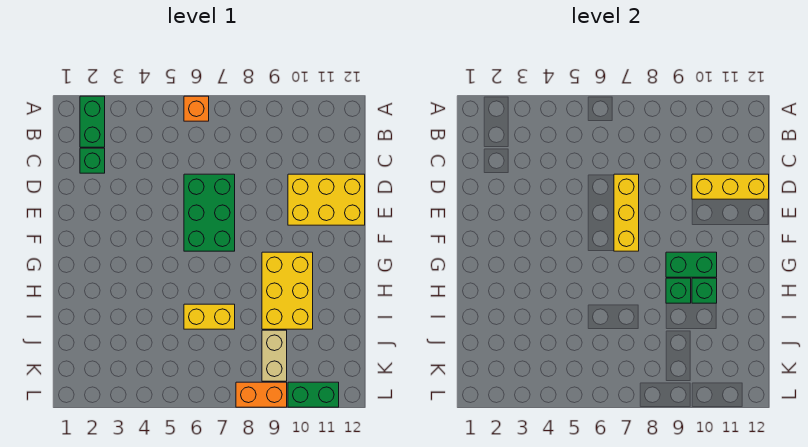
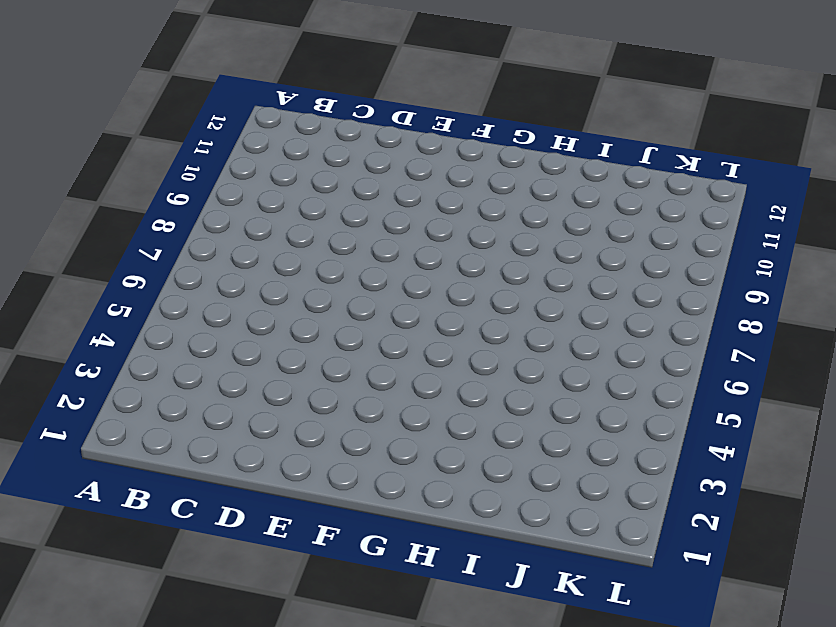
none -> green 1x2 brick [80,96,105,147]
none -> orange 1x1 brick [184,96,209,121]
none -> green 1x1 brick [80,148,105,173]

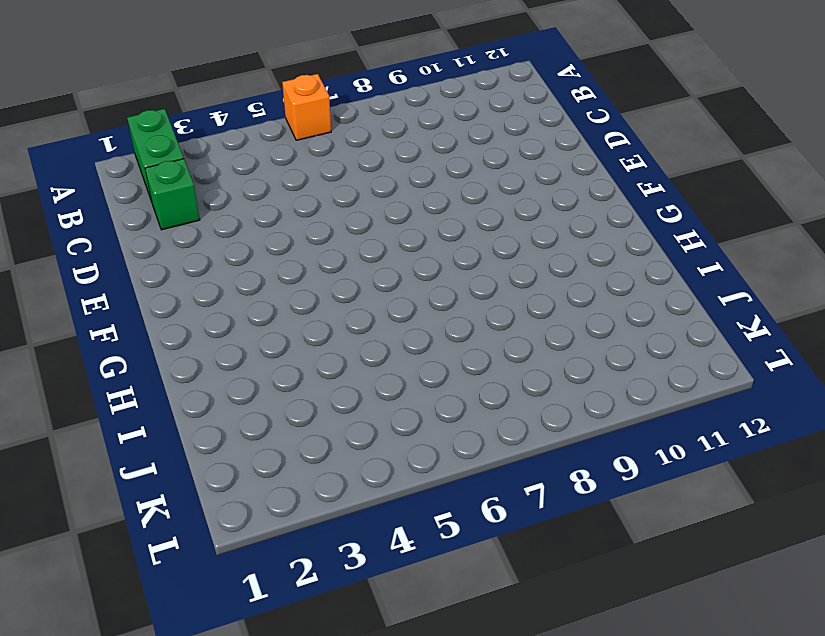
none -> green 2x3 brick [184,174,235,251]
none -> yellow 2x3 brick [288,174,365,225]
none -> yellow 2x3 brick [262,252,313,329]

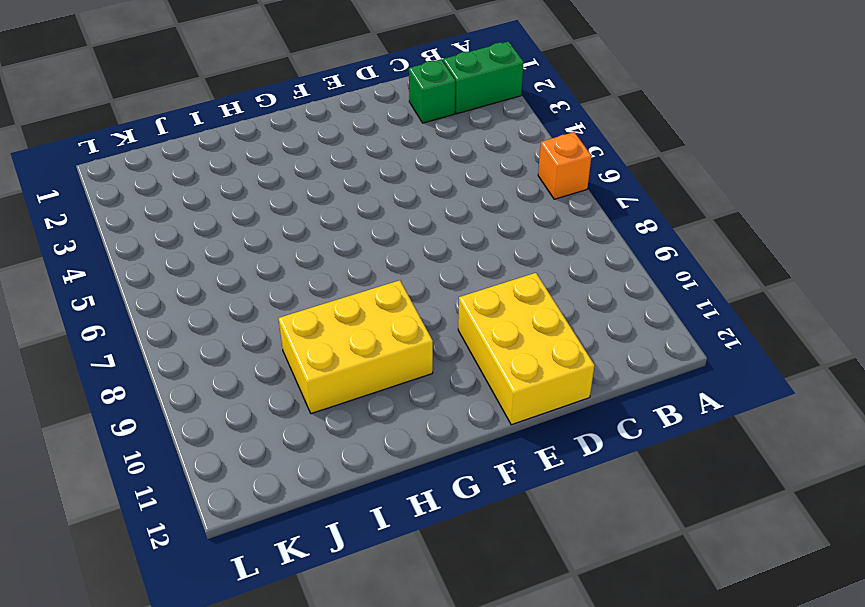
none -> green 2x3 brick [184,174,235,251]
none -> yellow 1x2 brick [184,304,235,329]
none -> tan 1x2 brick [262,330,287,381]

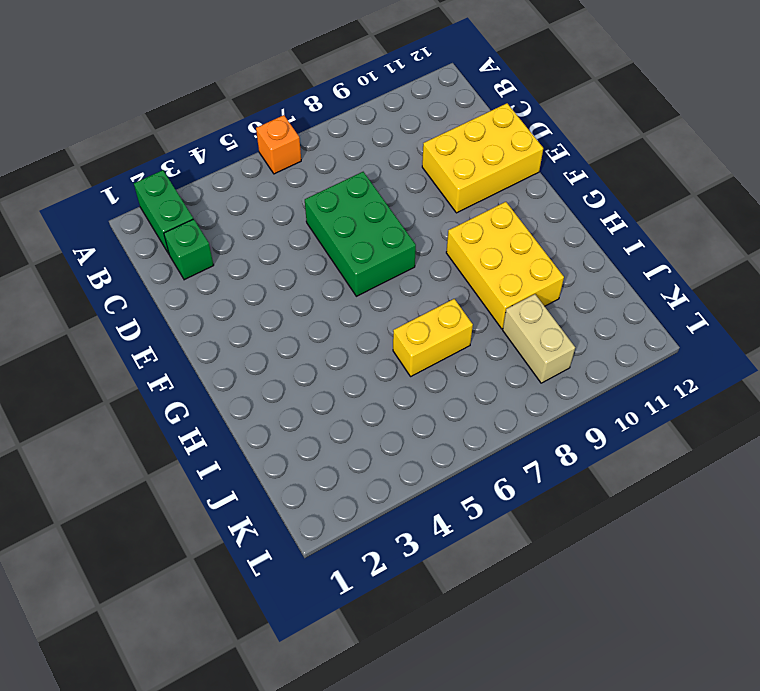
none -> orange 1x2 brick [236,382,287,407]
none -> green 1x2 brick [288,382,339,407]
none -> yellow 1x3 brick [614,174,639,251]

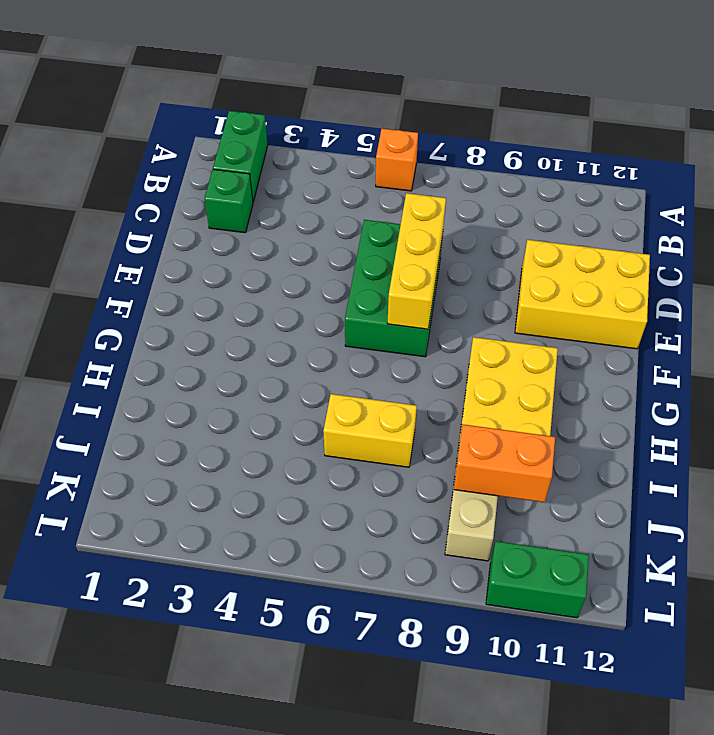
orange 1x2 brick [454,424,555,502] -> orange 1x2 brick moved to [236,382,287,407]
none -> yellow 1x3 brick [692,174,769,199]
none -> green 1x2 brick [666,252,717,277]
none -> green 1x1 brick [666,278,691,303]

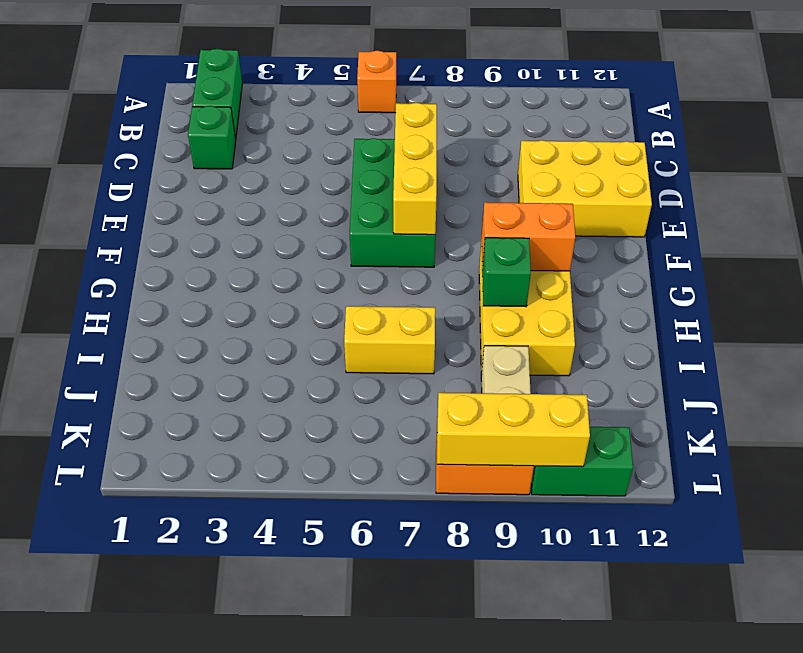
orange 1x2 brick [482,202,575,271] -> green 1x2 brick [666,252,717,277]
yellow 1x3 brick [437,393,590,467] -> yellow 1x3 brick moved to [692,174,769,199]
none -> green 1x1 brick [692,278,717,303]

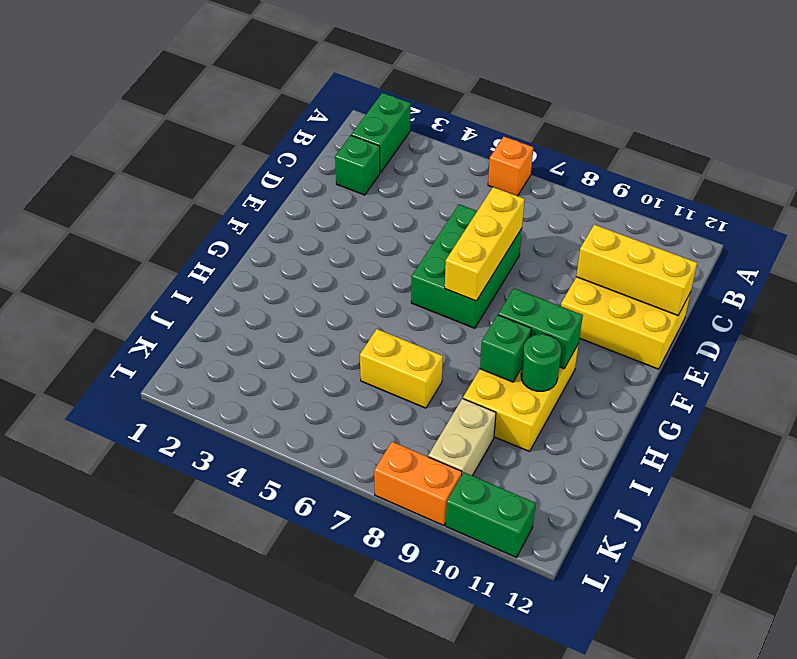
green 1x1 round brick [521,334,561,391] -> green 1x1 brick [692,278,717,303]

